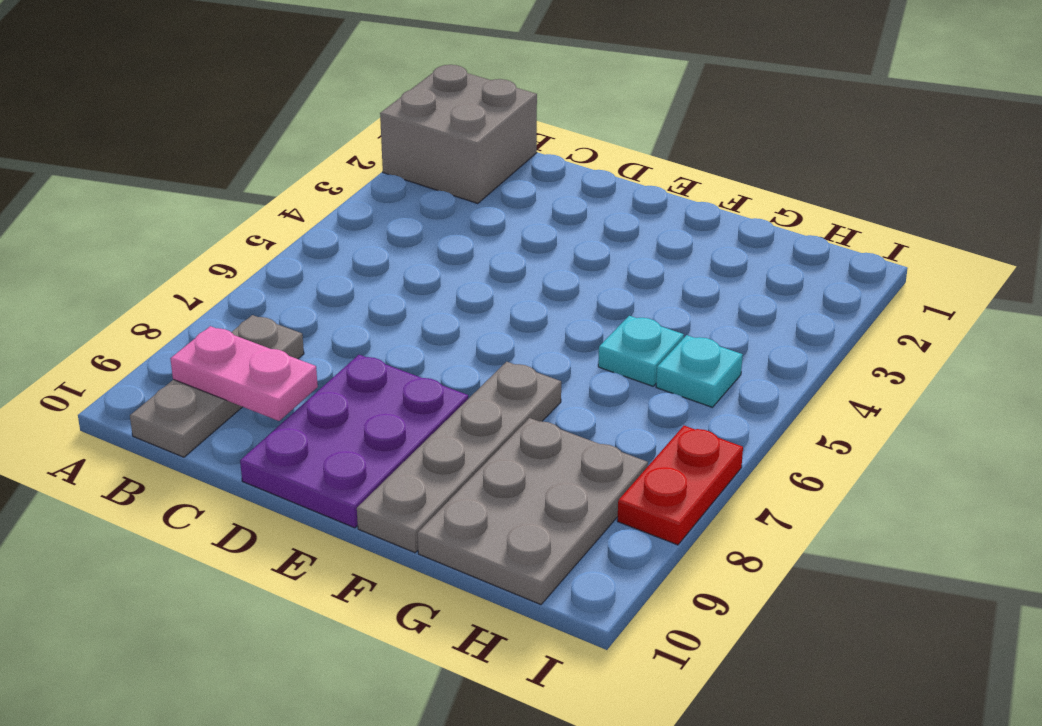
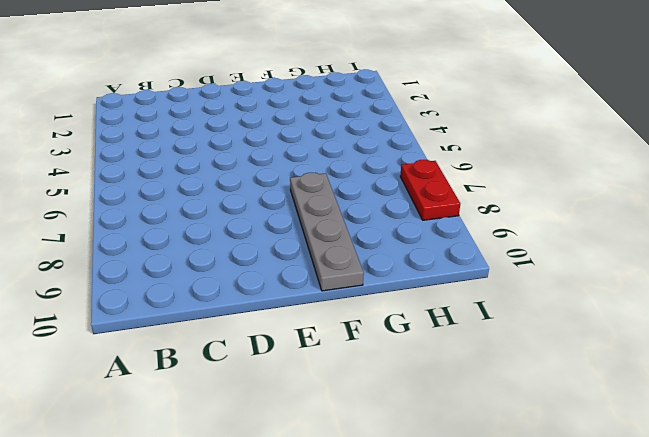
none -> grey 2x2 brick [380,65,537,204]
none -> grey 1x3 plate [130,315,304,457]

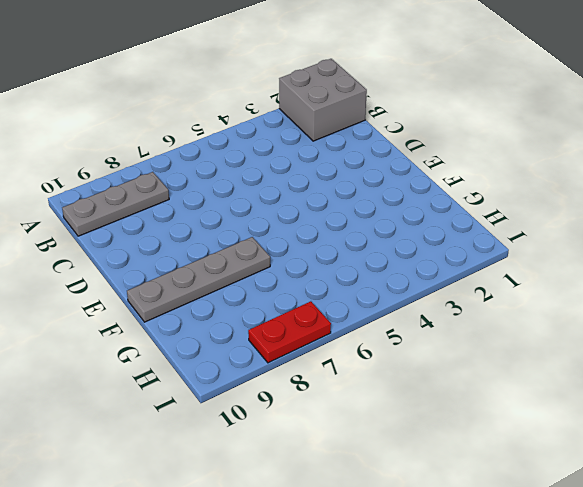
none -> purple 2x3 plate [240,355,468,528]
none -> cyan 1x1 plate [598,316,684,386]

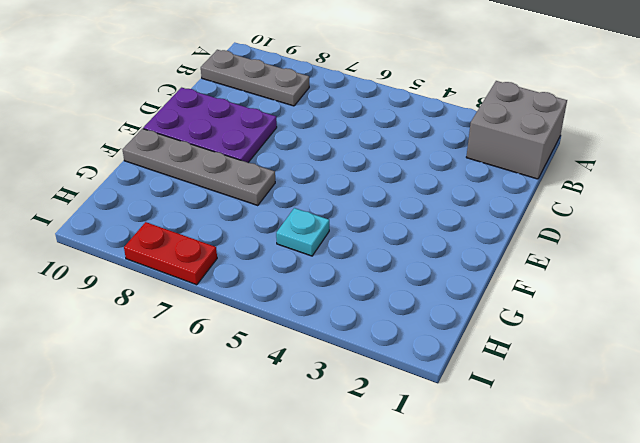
none -> grey 2x3 plate [418,418,648,605]
none -> cyan 1x1 plate [656,335,743,407]

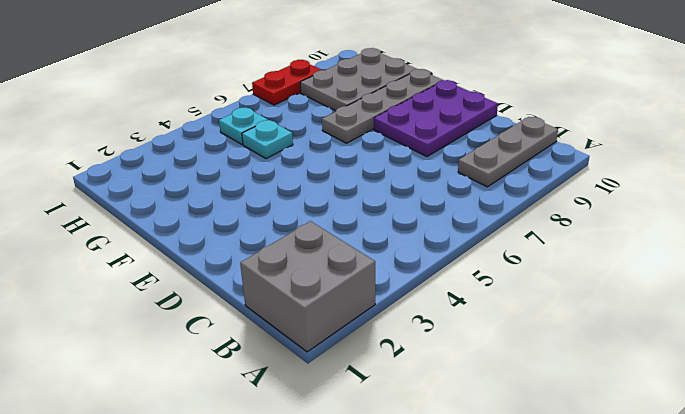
none -> pink 1x2 plate [170,326,318,421]

